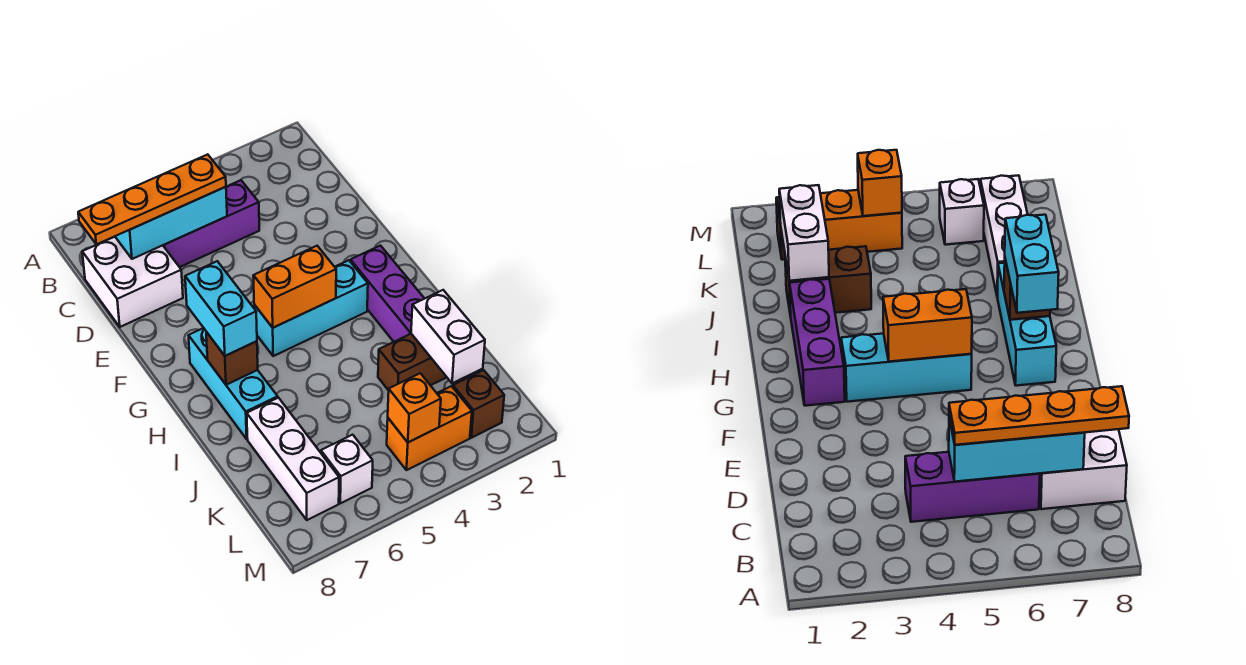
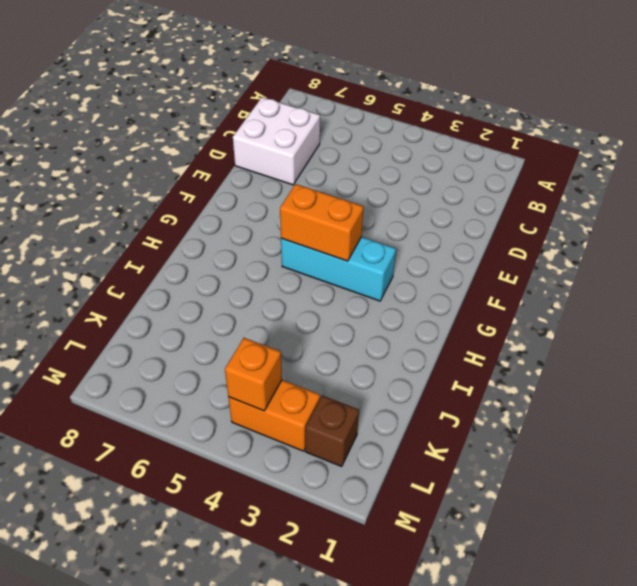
none -> purple 1x3 brick [163,180,259,267]
none -> purple 1x3 brick [350,246,425,342]
none -> cyan 1x3 brick [189,328,278,439]

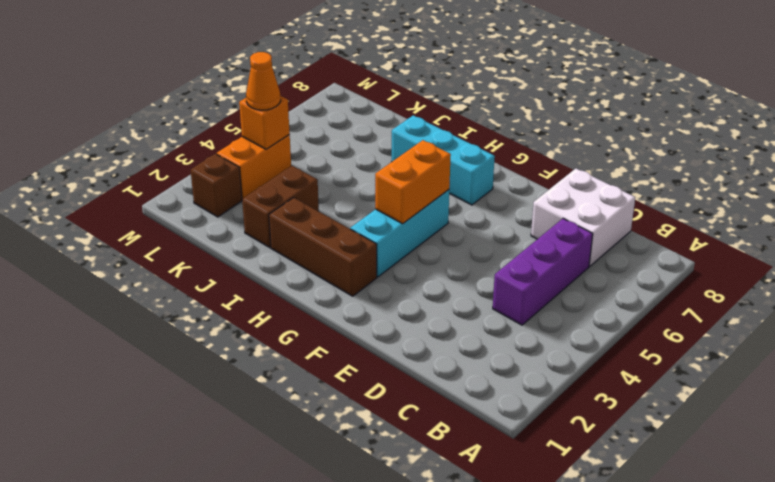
brown 1x3 brick [269,198,377,296] -> purple 1x3 brick [350,246,425,342]
orange 1x1 cone [246,52,281,110] -> none
none -> white 1x3 brick [247,398,339,520]
none -> white 1x1 brick [321,435,373,503]
none -> cyan 1x3 brick [115,187,227,259]

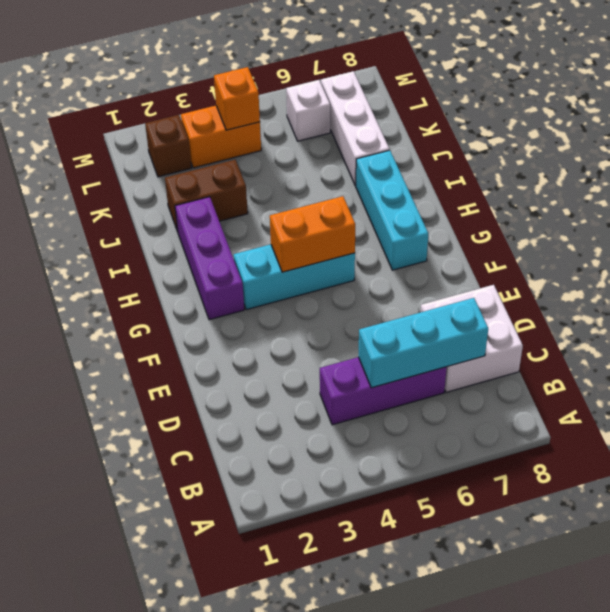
none -> brown 1x1 brick [206,332,258,385]
none -> white 1x2 brick [411,290,485,383]
none -> orange 1x4 plate [78,154,226,244]

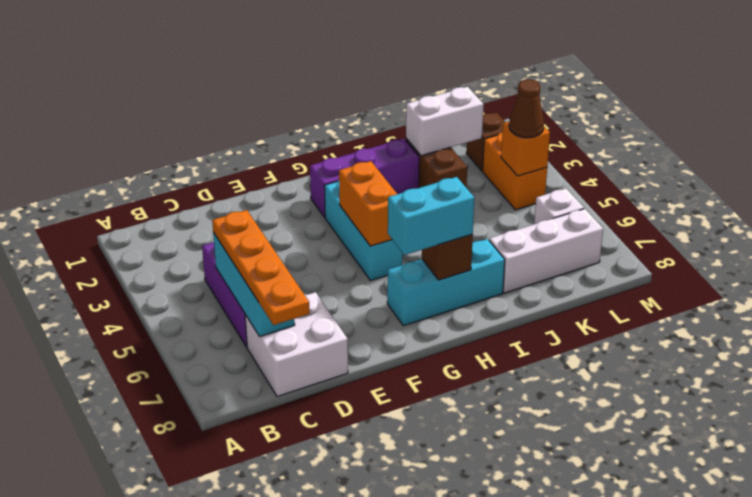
brown 1x1 cone [509,79,544,138] -> none

